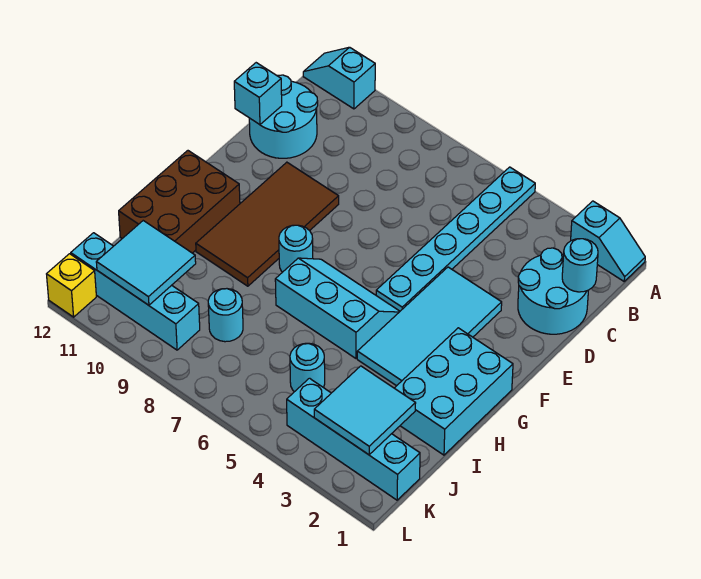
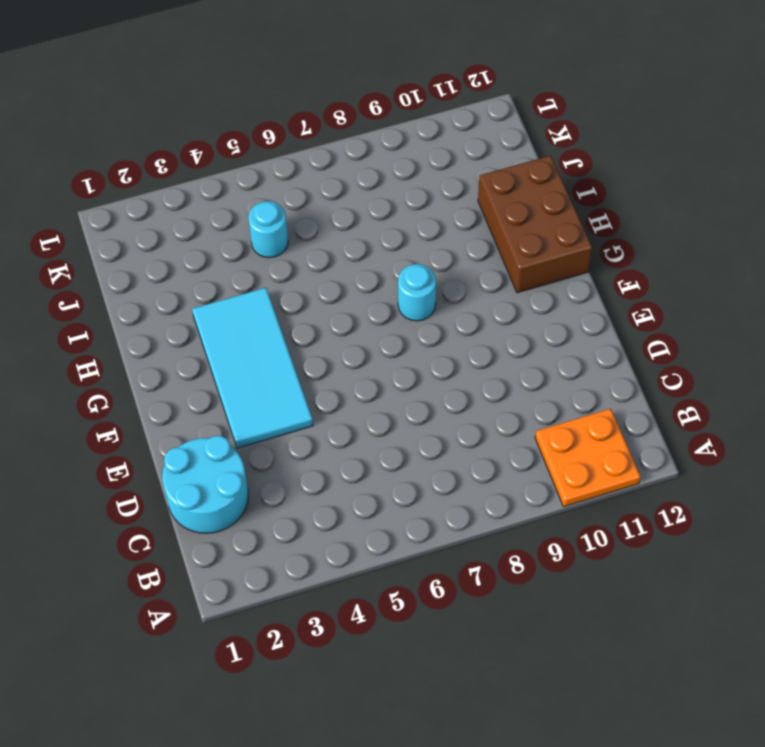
orange 2x2 plate [535,409,641,507] -> cyan 1x2 slope [303,47,375,109]
none -> cyan 1x2 slope [571,201,645,281]
none -> cyan 1x6 plate [376,167,535,311]
none -> cyan 2x2 round brick [249,75,318,158]

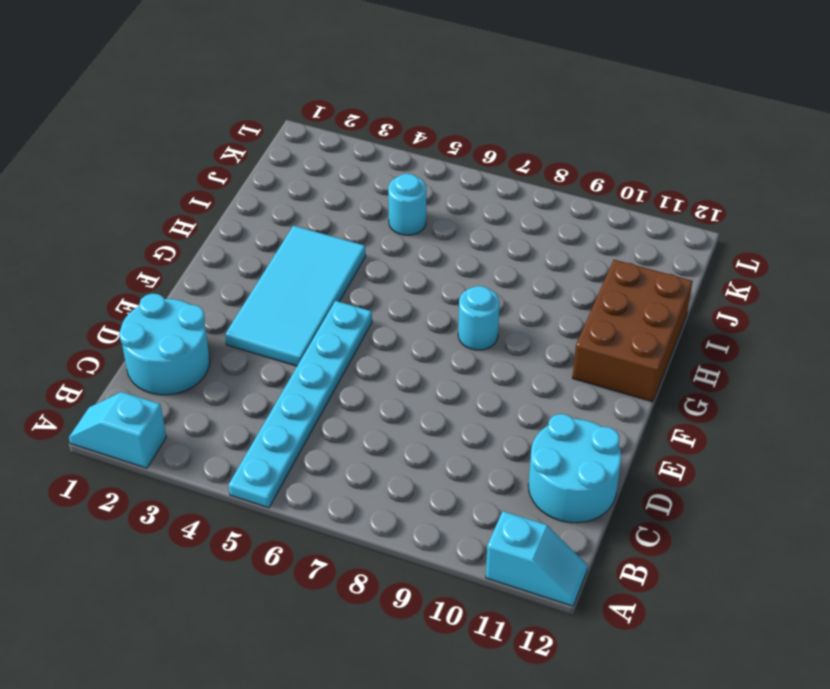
none -> brown 2x4 tile [196,162,339,286]
none -> cyan 2x3 brick [395,328,513,455]
none -> cyan 2x3 slope [275,258,400,358]

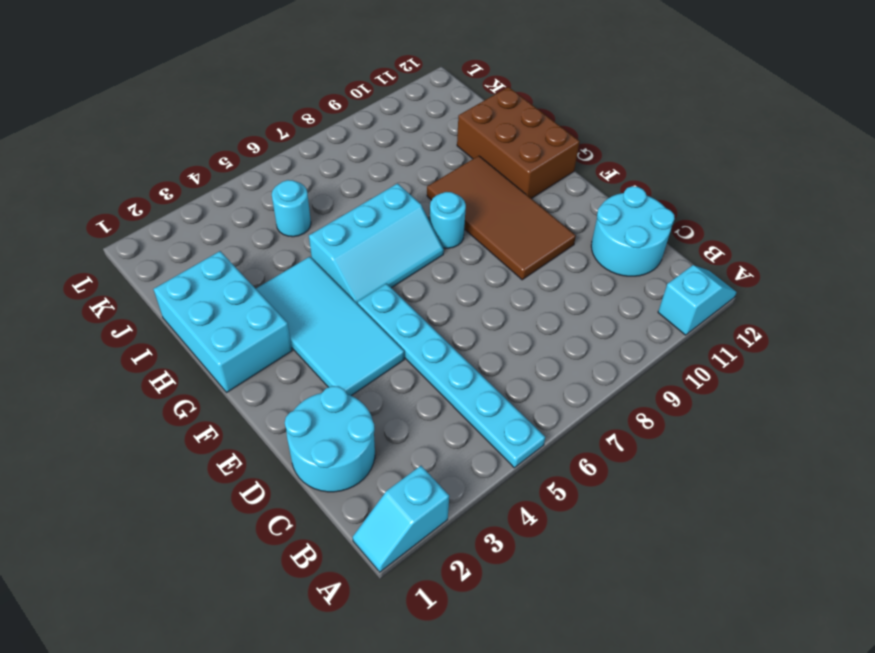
none -> cyan 1x1 round brick [208,289,243,342]
none -> cyan 1x4 brick [287,378,420,500]
none -> cyan 1x4 brick [71,233,200,350]

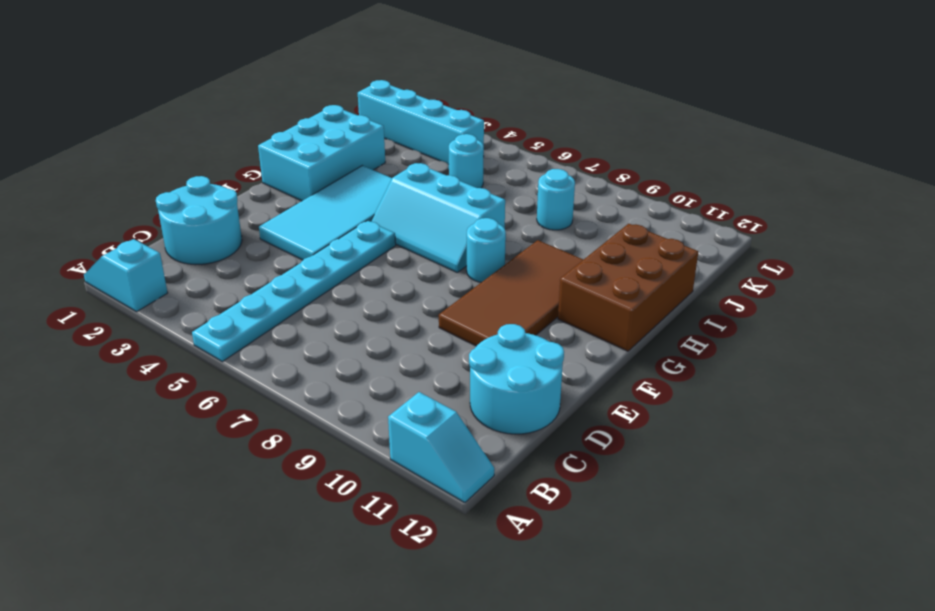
none -> cyan 1x4 brick [71,233,200,350]
none -> yellow 1x1 brick [47,254,96,317]
none -> cyan 1x1 round brick [562,239,598,292]

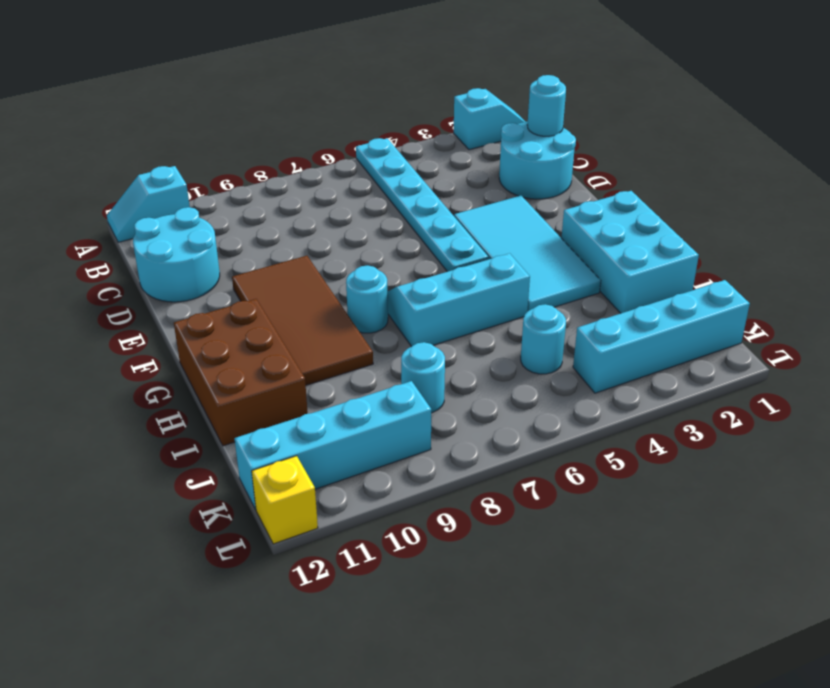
none -> cyan 1x1 brick [234,63,282,125]
none -> cyan 2x2 tile [314,366,416,455]
none -> cyan 2x2 tile [96,221,196,305]

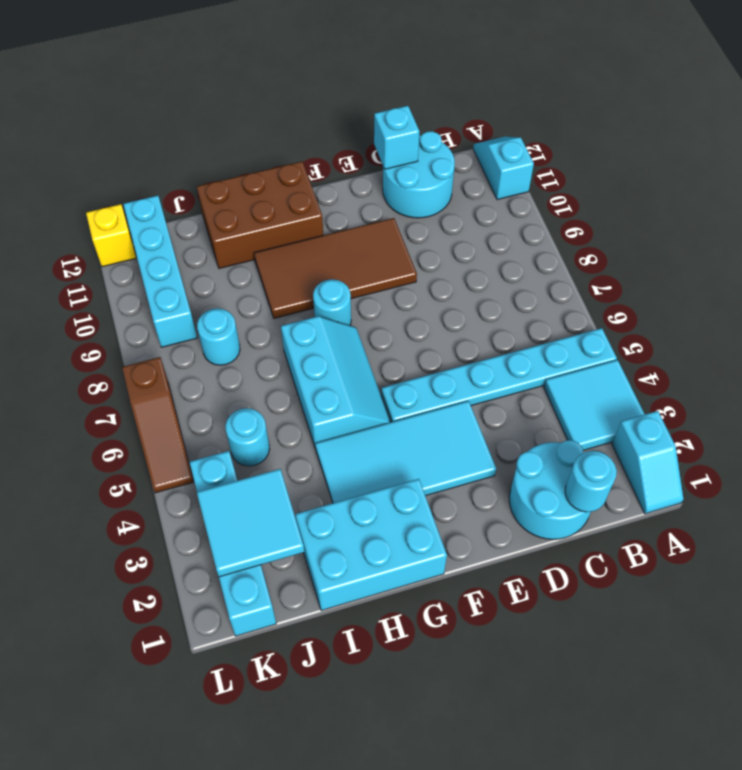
cyan 2x2 tile [544,360,645,450] -> cyan 2x2 tile moved to [96,221,196,305]
brown 1x3 slope [122,357,194,493] -> none

